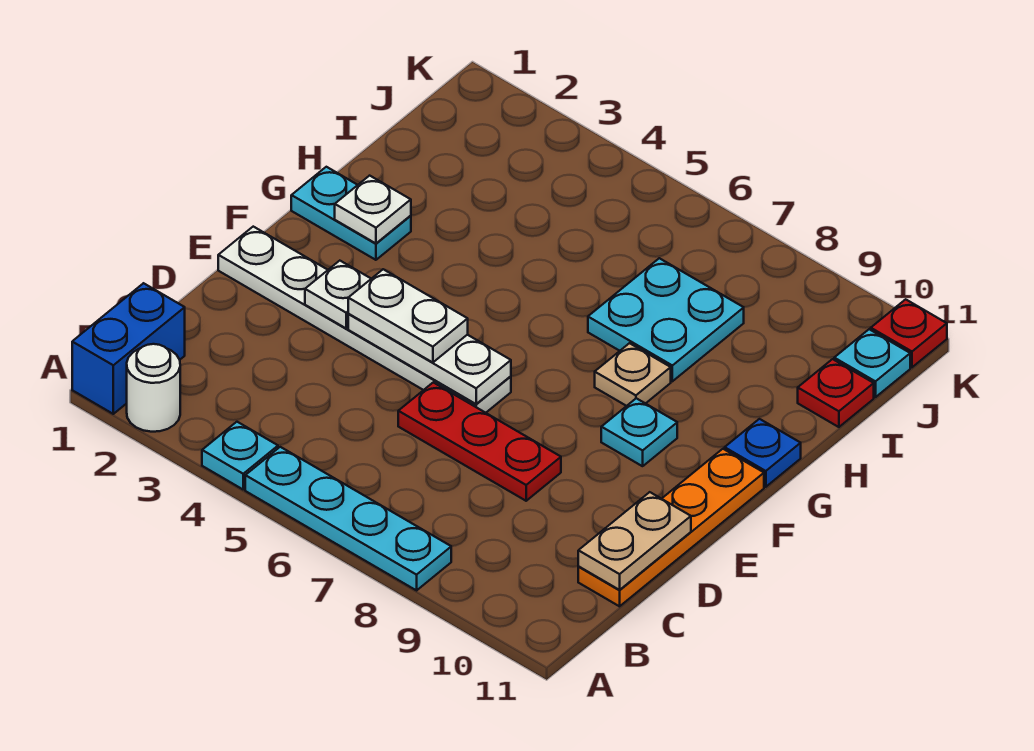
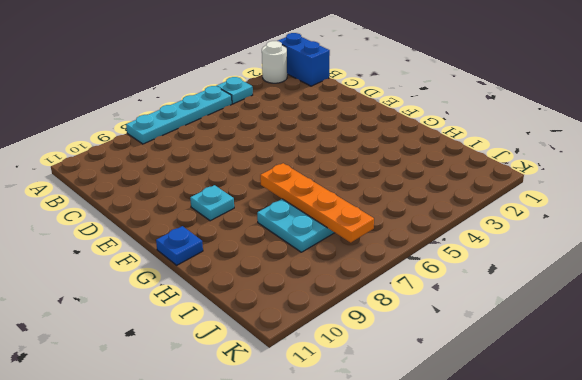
orange 1x4 plate [260,163,374,242] -> orange 1x4 plate moved to [578,449,764,606]
none -> red 1x3 plate [398,382,561,501]
none -> white 1x6 plate [218,227,511,413]
none -> cyan 1x2 plate [291,167,411,260]

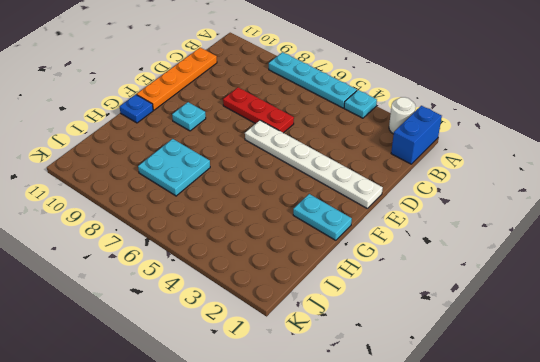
none -> tan 1x1 plate [595,343,671,406]
none -> red 1x1 plate [798,359,874,427]
none -> cyan 1x1 plate [834,329,910,397]

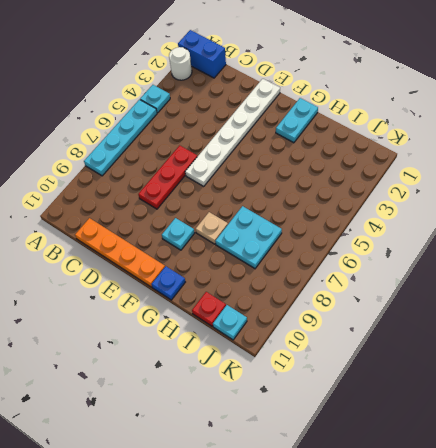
none -> red 1x1 plate [871,299,947,367]
none -> tan 1x2 plate [578,492,691,590]
none -> white 1x1 plate [305,261,371,328]

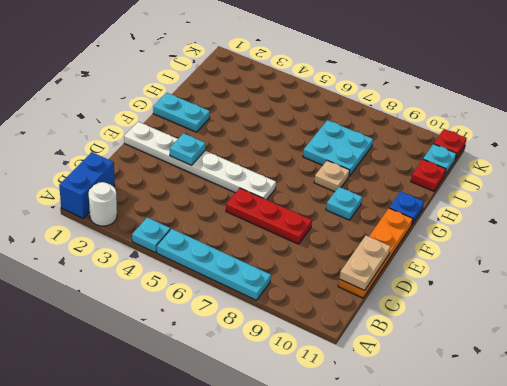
cyan 1x1 plate [170,133,205,165] -> white 1x1 plate [305,261,371,328]
none -> white 1x3 plate [348,314,511,404]
none -> white 1x1 plate [335,176,411,243]
none -> white 1x2 plate [348,269,468,363]

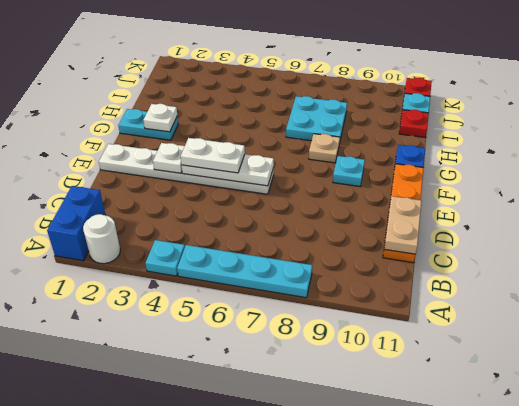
none -> red 1x3 plate [398,382,561,501]

